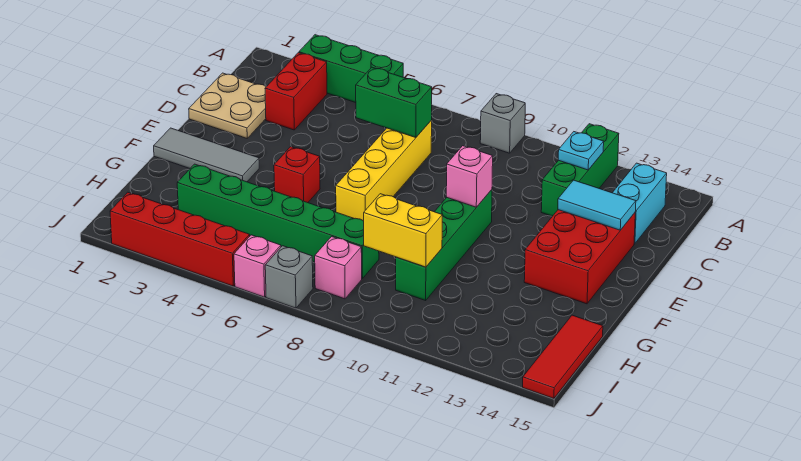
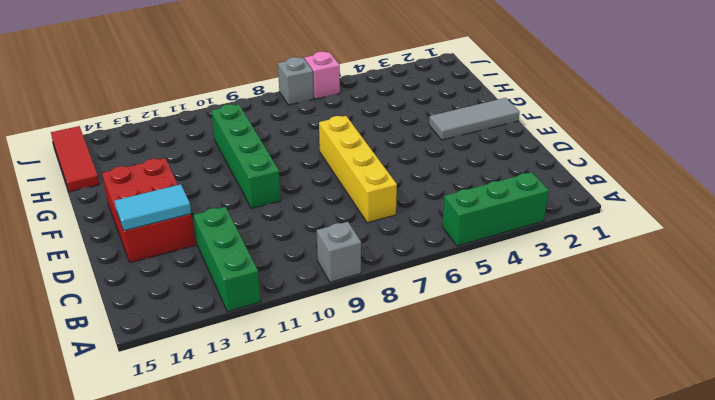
none -> red 1x2 brick [265,53,327,130]
none -> cyan 1x2 brick [613,163,667,244]
none -> tan 2x2 plate [189,73,266,138]

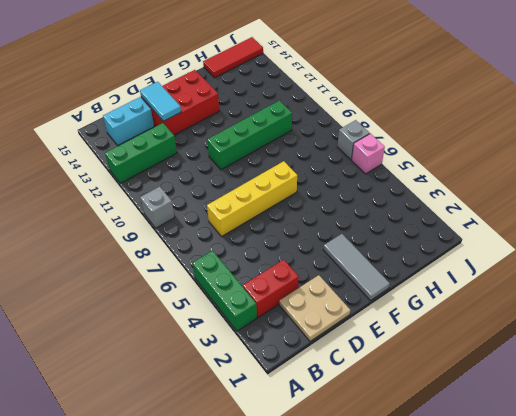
none -> red 1x1 brick [274,147,320,203]
none -> green 1x6 brick [177,164,379,279]
none -> pink 1x1 brick [315,237,362,299]

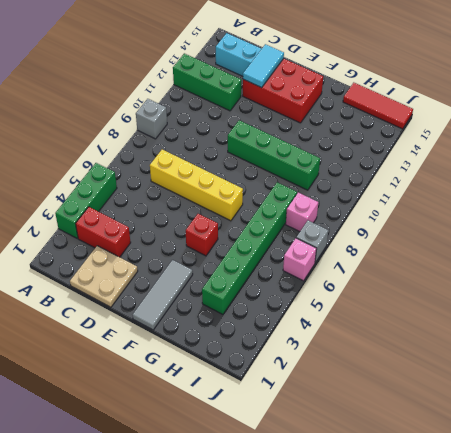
none -> red 1x4 brick [110,192,250,286]
none -> cyan 1x1 plate [558,132,604,170]
none -> green 1x2 brick [356,67,432,138]

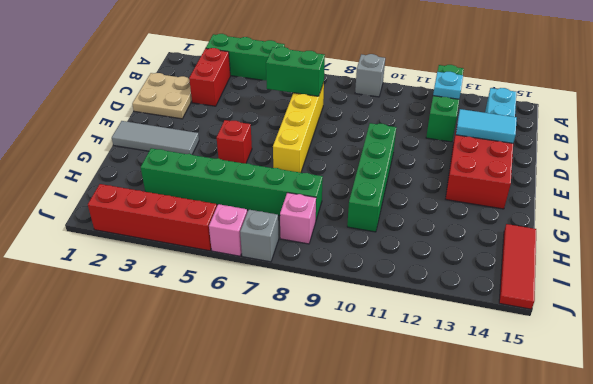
none -> pink 1x1 brick [446,146,493,207]
none -> yellow 1x2 brick [364,194,442,267]

